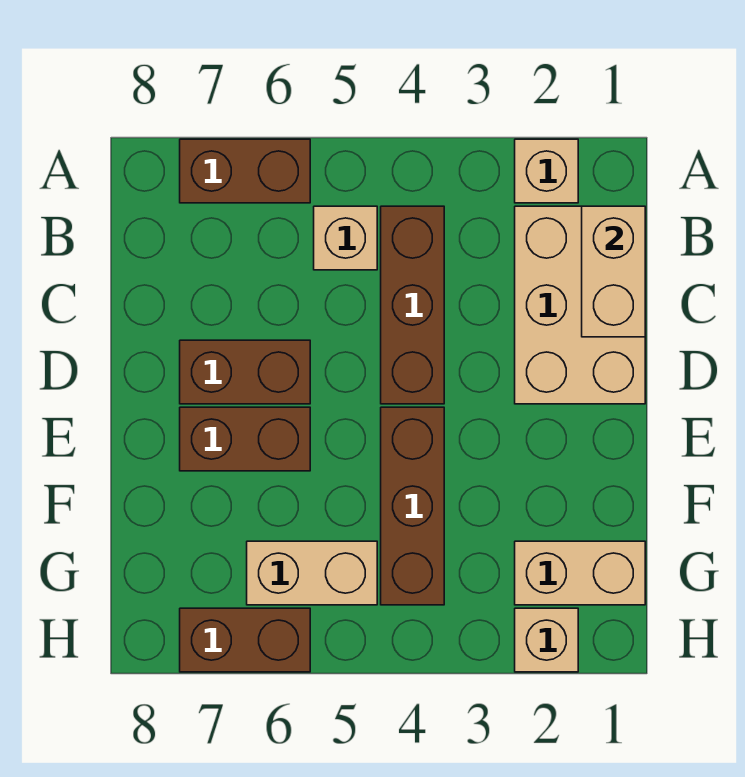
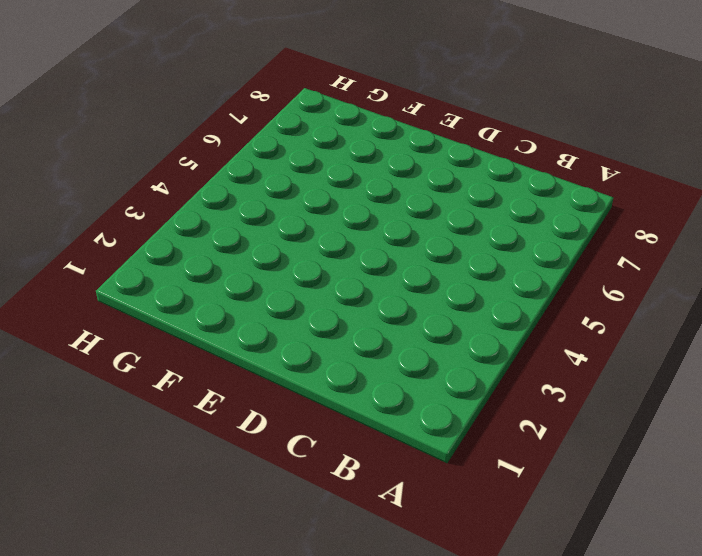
none -> tan 1x1 brick [515,139,578,203]
none -> brown 1x2 brick [180,139,310,203]
none -> tan 2x3 brick [515,206,645,404]

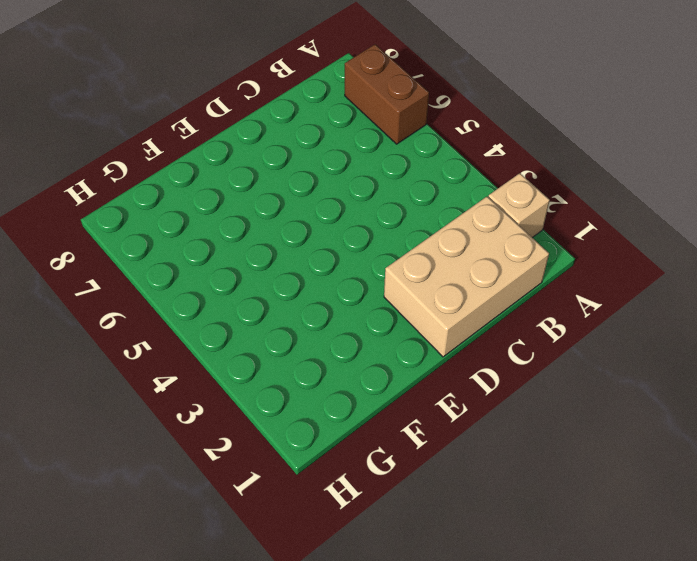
none -> brown 1x3 brick [381,206,444,404]
none -> tan 1x1 brick [314,206,377,270]
none -> brown 1x2 brick [180,340,310,404]

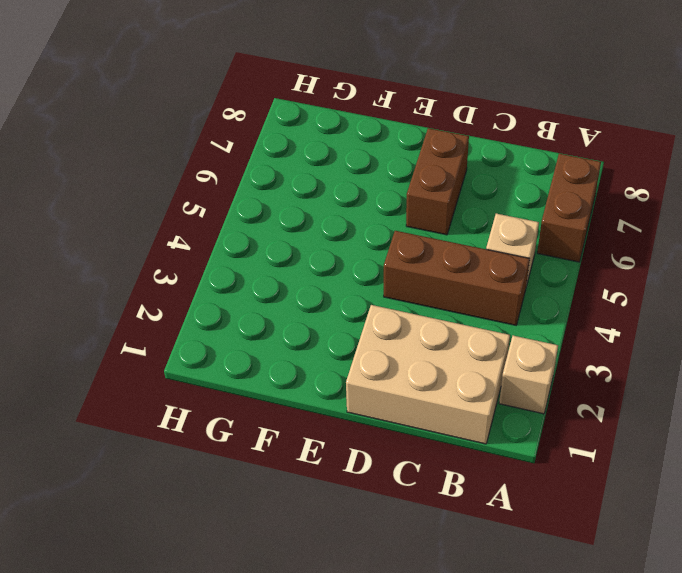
none -> brown 1x3 brick [381,407,444,605]
none -> brown 1x2 brick [180,407,310,471]
none -> tan 1x2 brick [515,541,645,605]

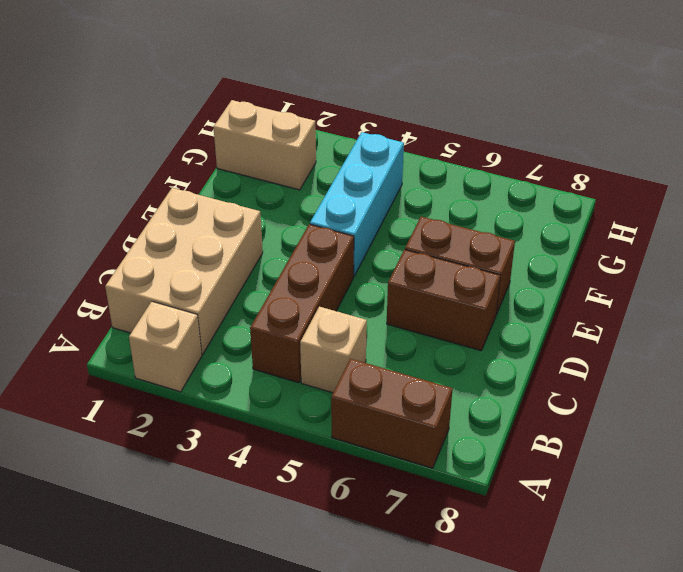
cyan 1x3 brick [310,132,404,276] -> brown 1x3 brick [381,407,444,605]
none -> tan 1x2 brick [247,541,377,605]
none -> tan 1x1 brick [515,608,578,672]
none -> brown 1x2 brick [180,608,310,672]

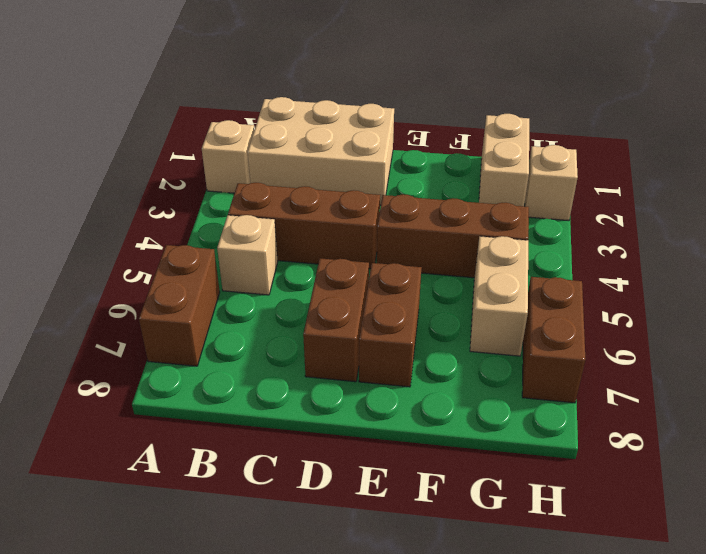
none -> tan 1x2 brick [582,206,645,337]

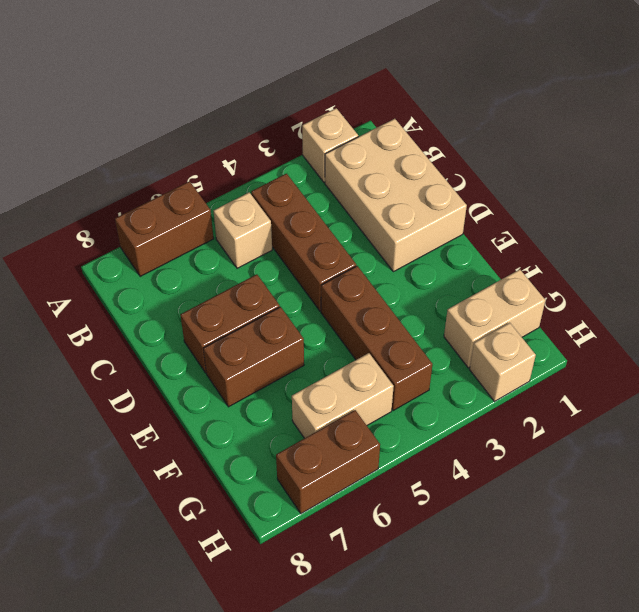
none -> tan 1x2 brick [582,206,645,337]

